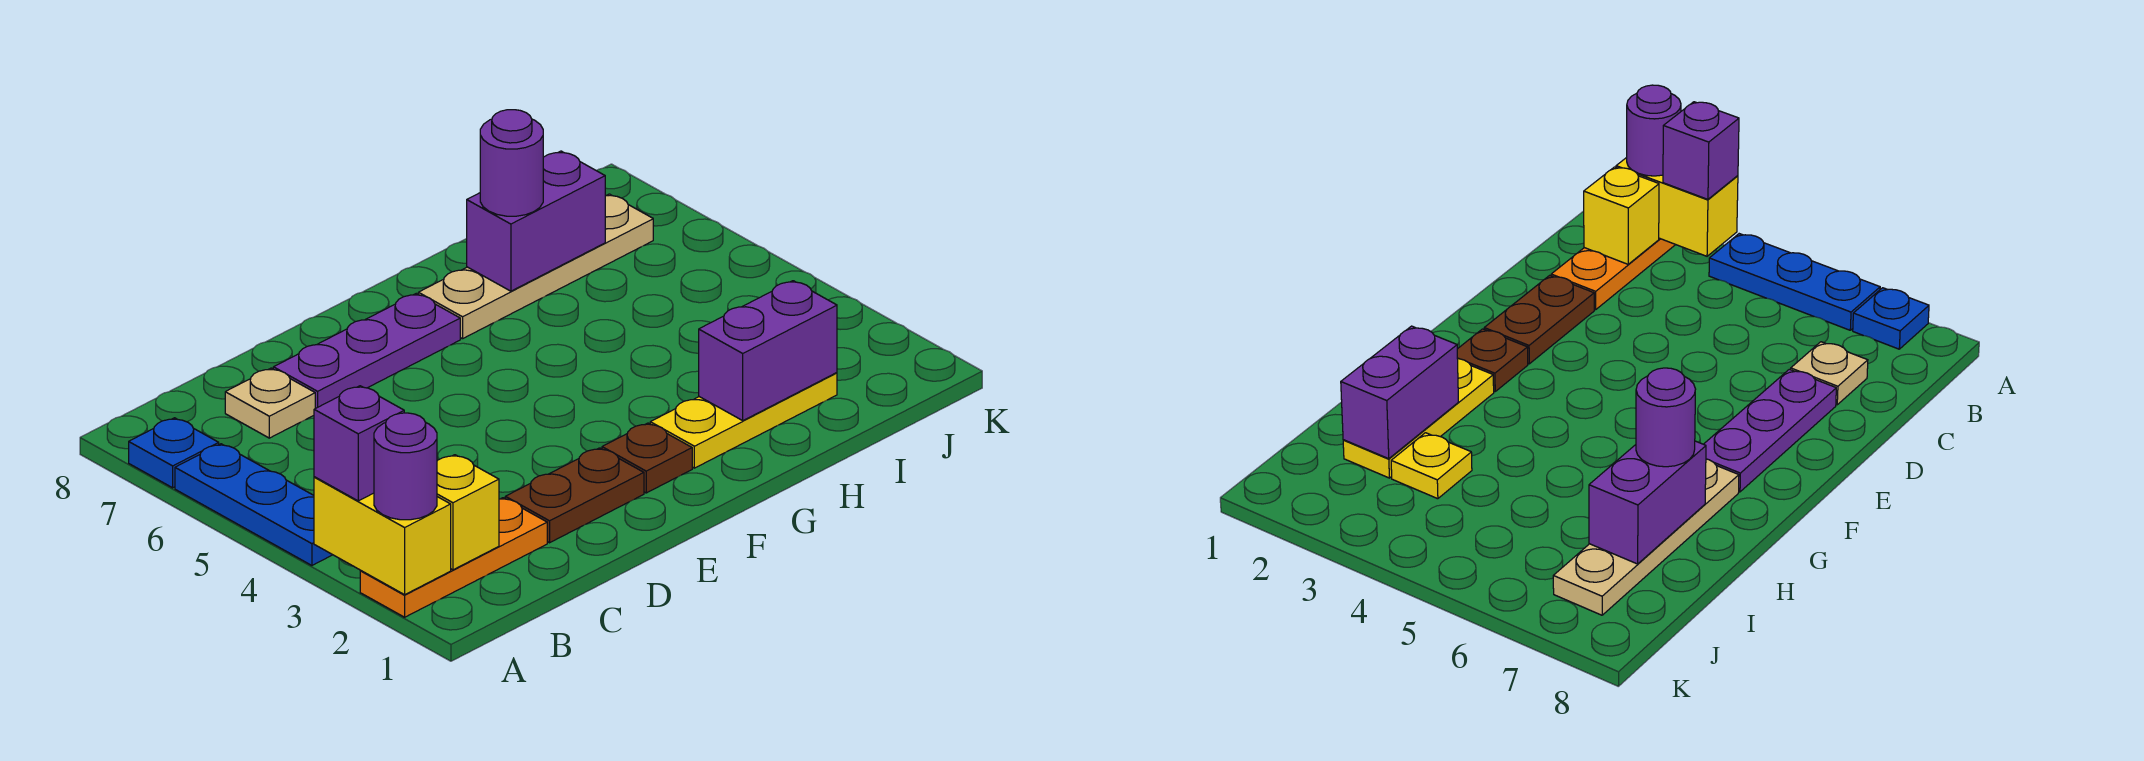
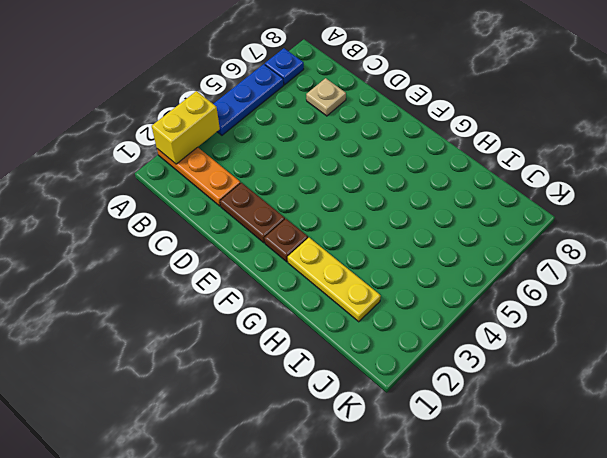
none -> purple 1x3 plate [273,294,460,408]
none -> tan 1x4 plate [418,194,653,339]
none -> yellow 1x1 plate [1391,433,1472,499]

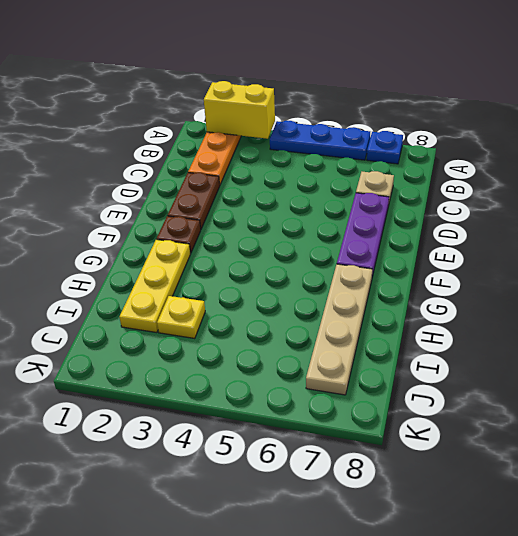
none -> yellow 1x1 brick [437,455,499,570]
none -> purple 1x2 brick [699,281,837,420]
none -> purple 1x2 brick [467,151,605,291]

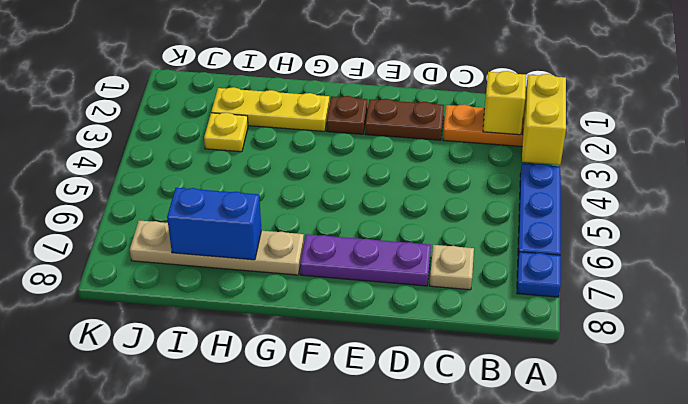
blue 1x2 brick [167,188,262,260] -> purple 1x2 brick [467,151,605,291]
none -> purple 1x2 brick [699,281,837,420]
none -> purple 1x1 round brick [374,413,437,520]
none -> purple 1x1 brick [314,386,404,501]

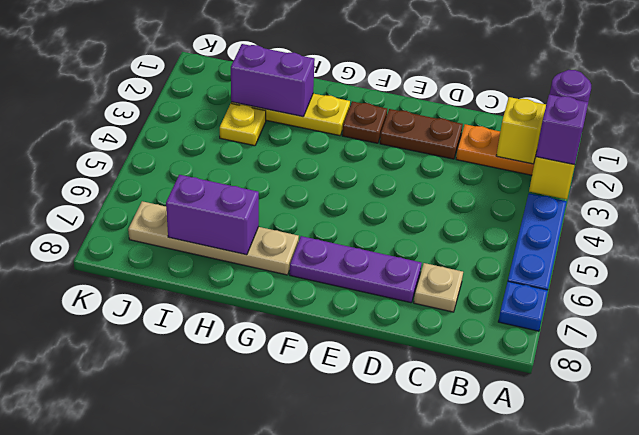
none -> purple 1x1 round brick [480,110,543,216]

